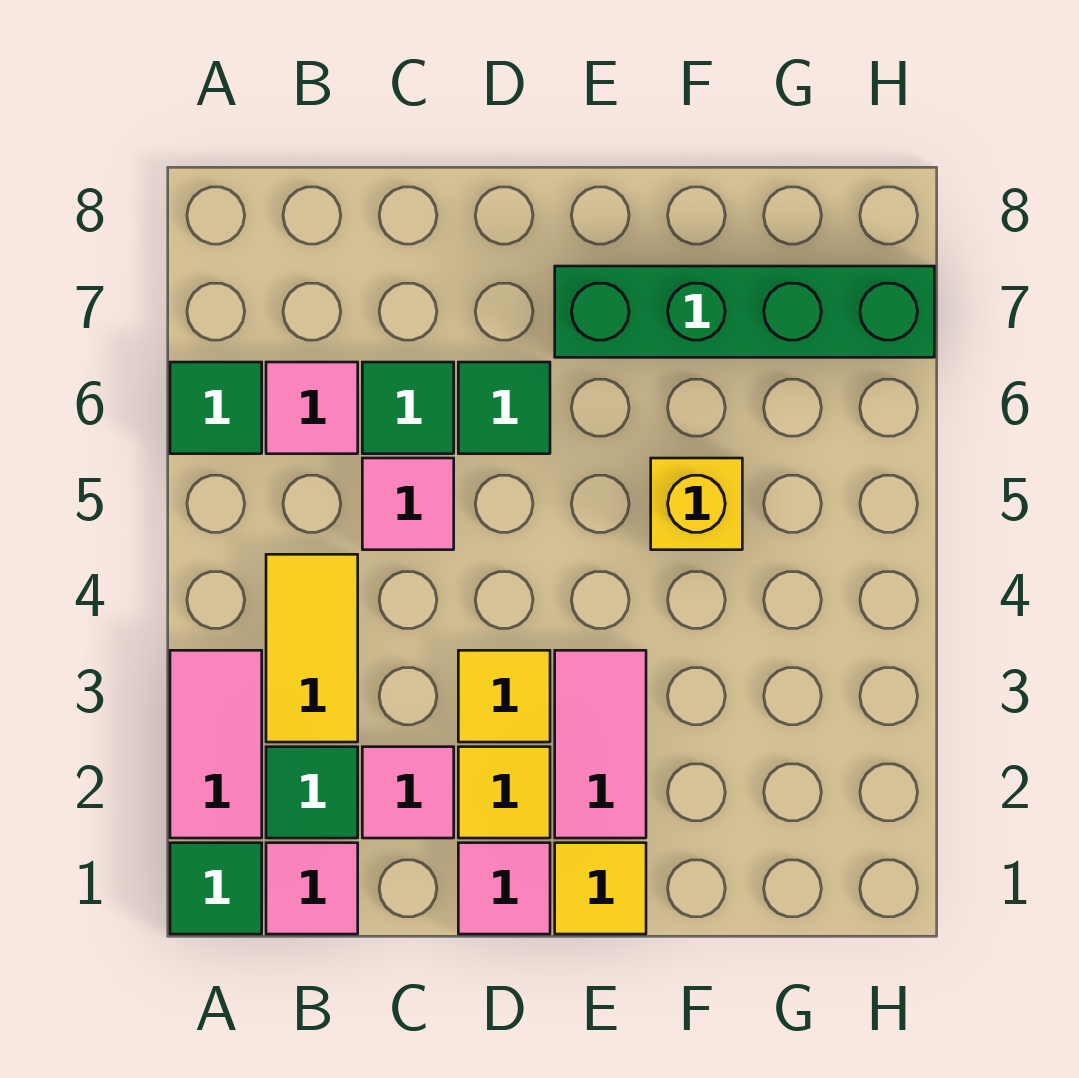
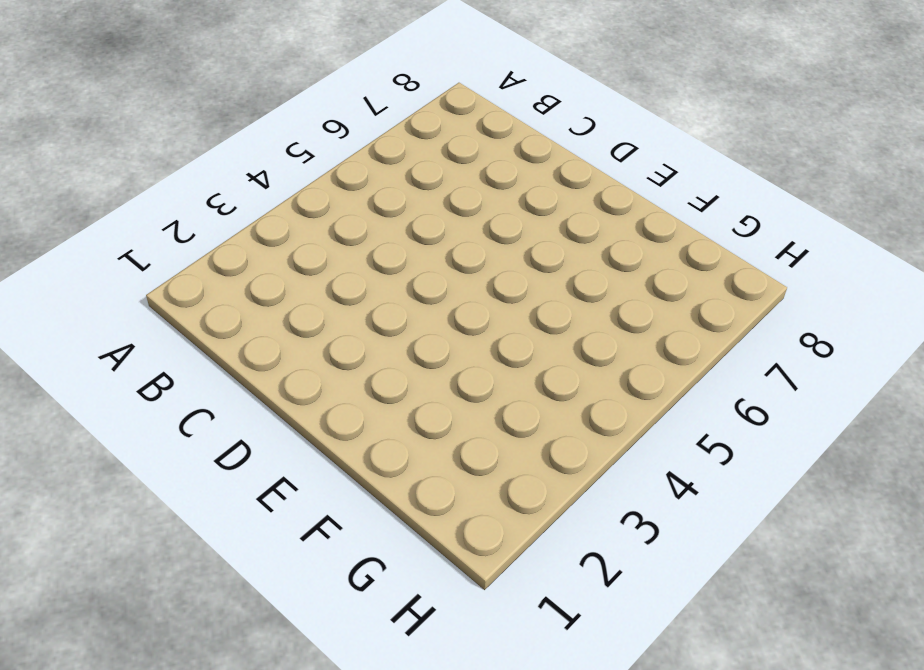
none -> green 1x1 tile [170,843,262,934]
none -> pink 1x2 tile [170,650,262,838]
none -> green 1x1 tile [170,362,262,454]

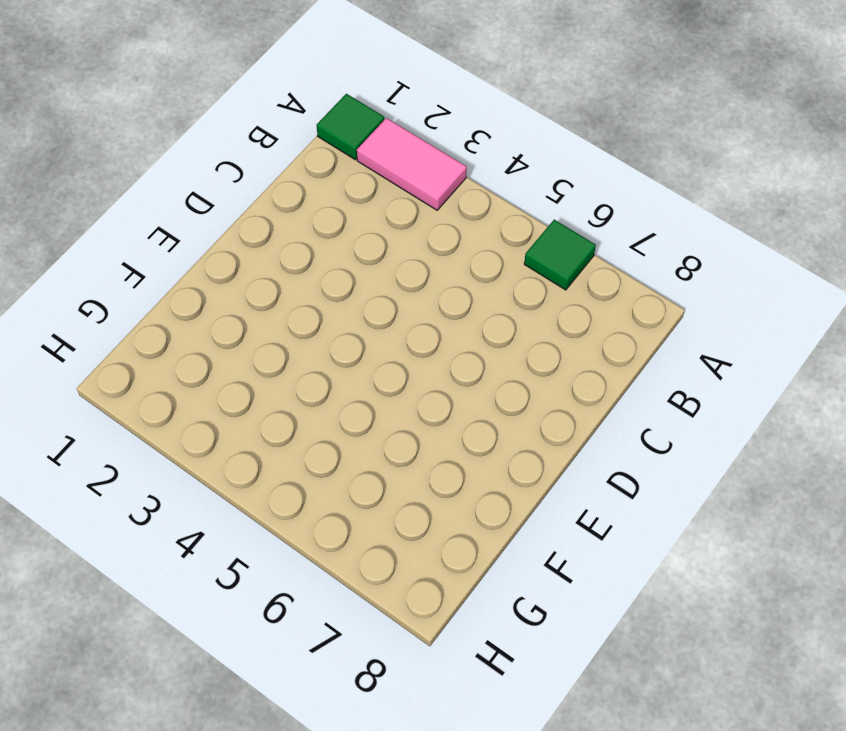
none -> pink 1x1 tile [266,843,358,934]
none -> green 1x1 tile [266,747,358,838]
none -> yellow 1x2 tile [266,554,358,742]

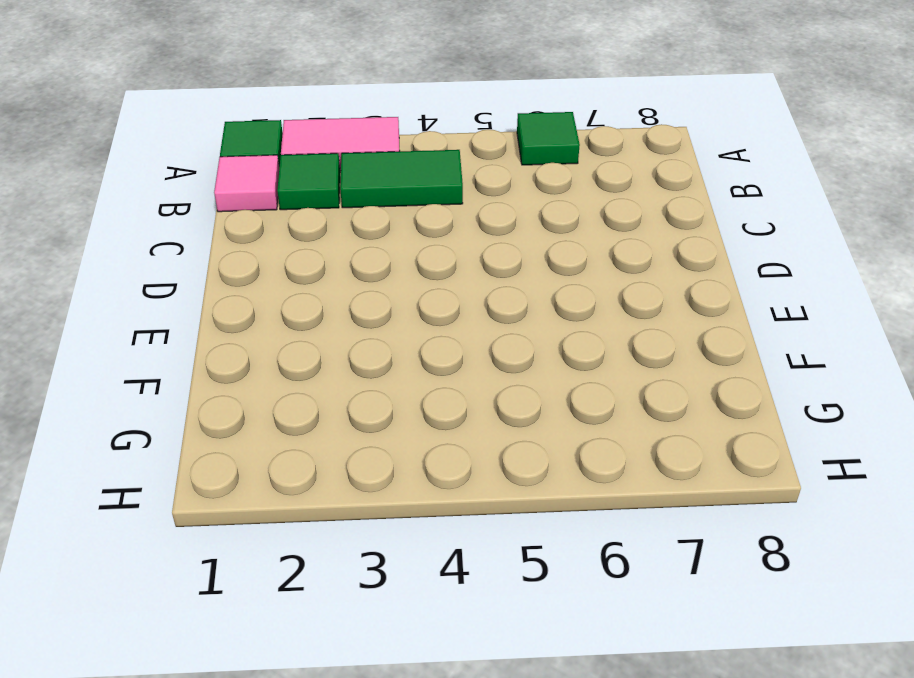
green 1x2 tile [340,150,463,208] -> yellow 1x2 tile [266,554,358,742]
none -> pink 1x1 tile [266,362,358,454]
none -> pink 1x1 tile [362,747,454,838]
none -> pink 1x1 tile [362,458,454,550]

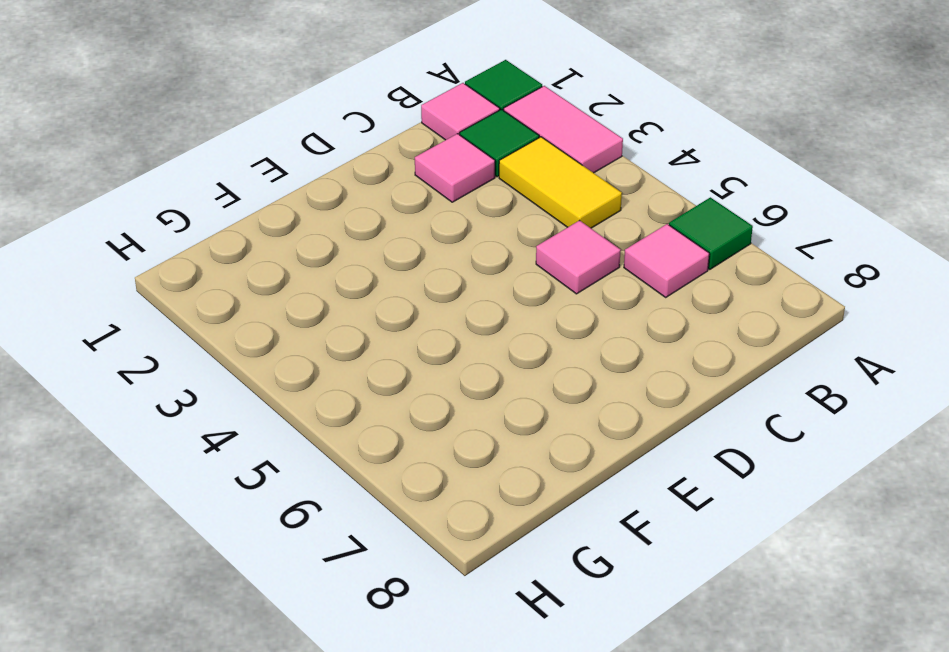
none -> green 1x1 tile [362,362,454,454]
none -> pink 1x1 tile [458,843,550,934]
none -> yellow 1x1 tile [458,747,550,838]

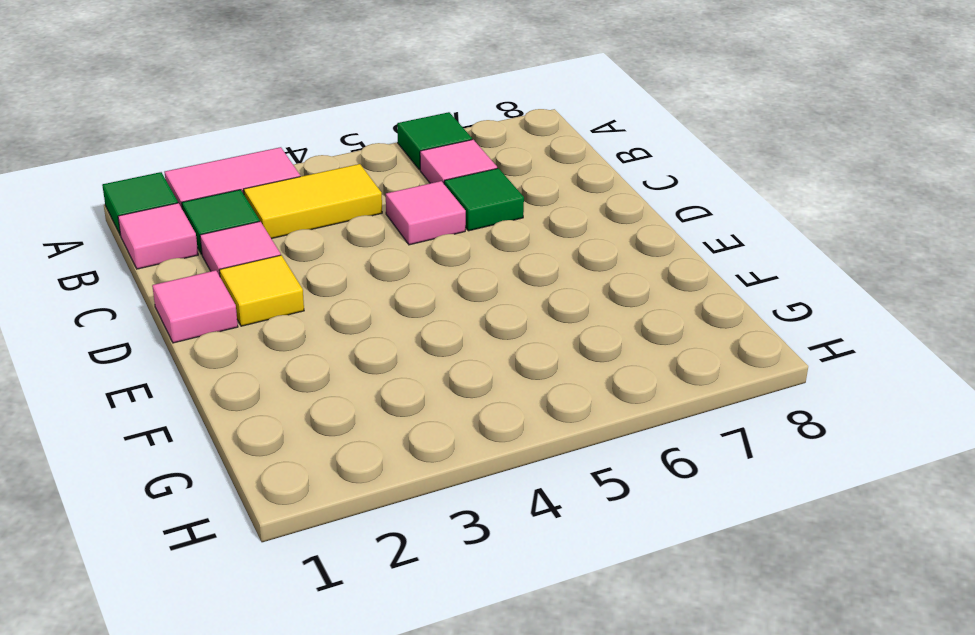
none -> yellow 1x1 tile [458,650,550,742]
none -> green 1x1 tile [458,362,550,454]
none -> yellow 1x1 tile [555,843,646,934]

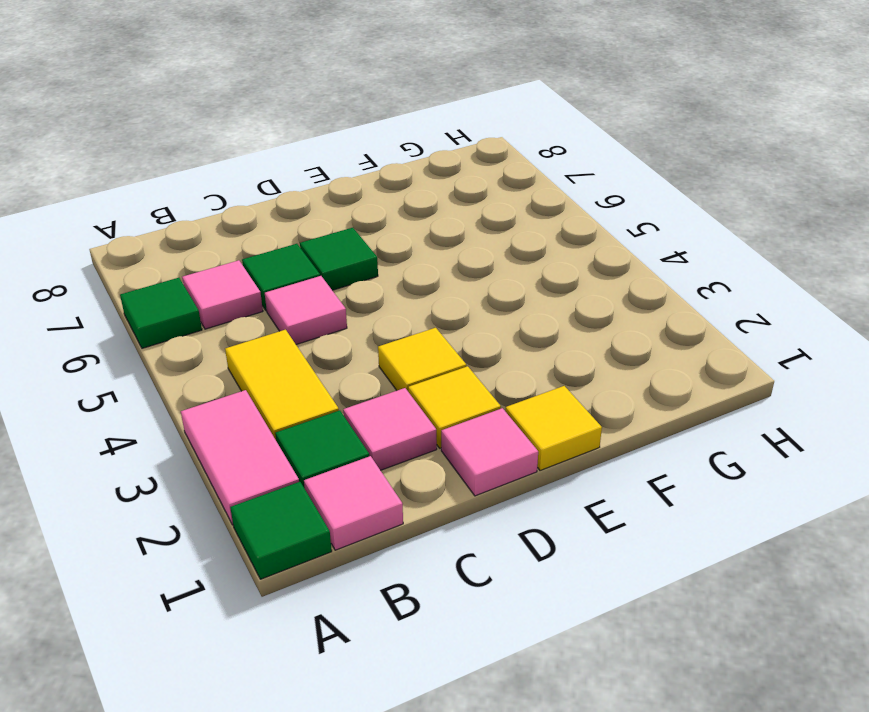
none -> pink 1x2 tile [555,650,646,838]
none -> green 1x4 brick [555,266,934,357]
none -> yellow 1x1 brick [651,458,742,550]

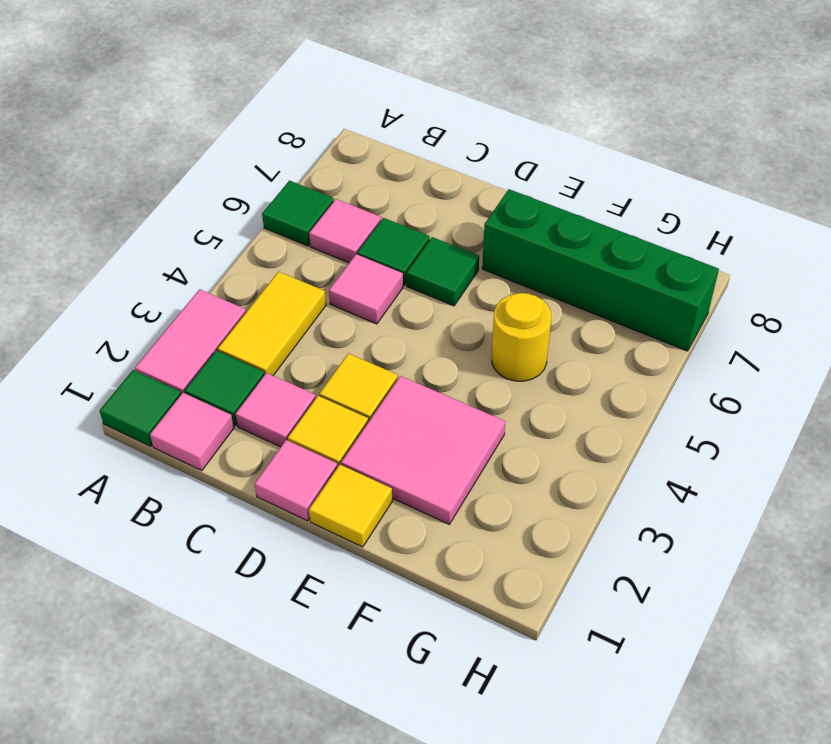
pink 2x2 tile [341,376,505,524] -> pink 1x2 tile [555,650,646,838]
yellow 1x1 round brick [492,293,551,381] -> yellow 1x1 brick [651,458,742,550]

